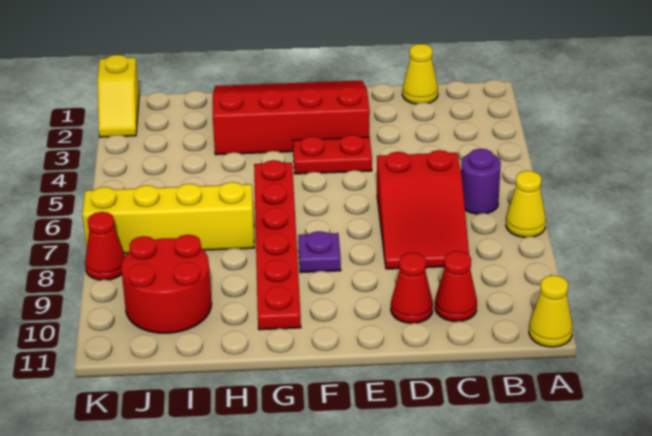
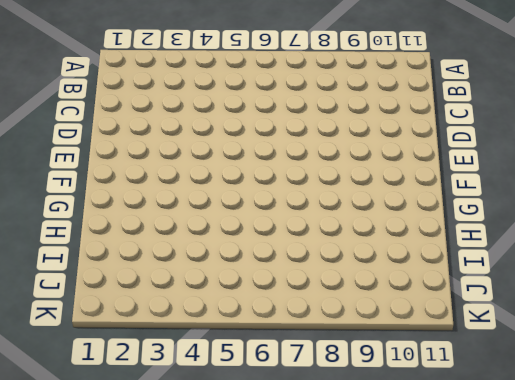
none -> yellow 1x1 cone [506,171,546,237]
none -> yellow 1x1 cone [529,275,572,347]
none -> purple 1x1 round brick [461,149,501,214]

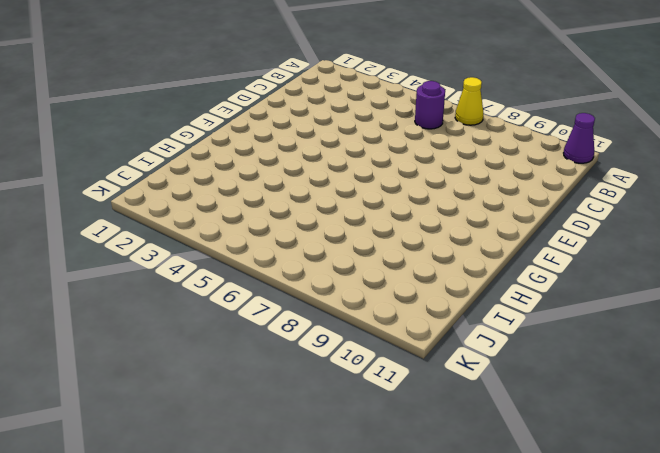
purple 1x1 cone [564,113,595,163] -> yellow 1x1 cone [529,275,572,347]
none -> yellow 1x1 cone [402,44,438,104]
none -> red 2x3 slope [377,150,469,269]
none -> red 1x1 cone [435,251,477,322]

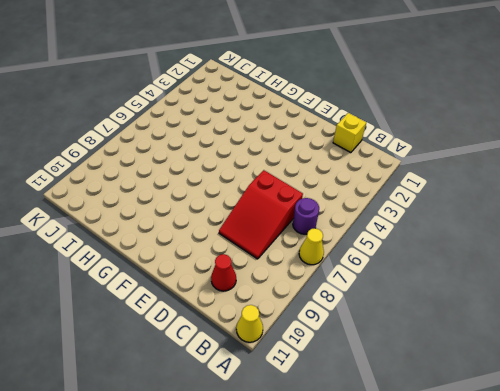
yellow 1x1 brick [333,113,366,153] -> yellow 1x1 cone [402,44,438,104]
none -> red 1x1 cone [391,253,433,323]
none -> red 3x4 slope [213,80,370,155]
none -> red 1x2 plate [293,135,372,174]

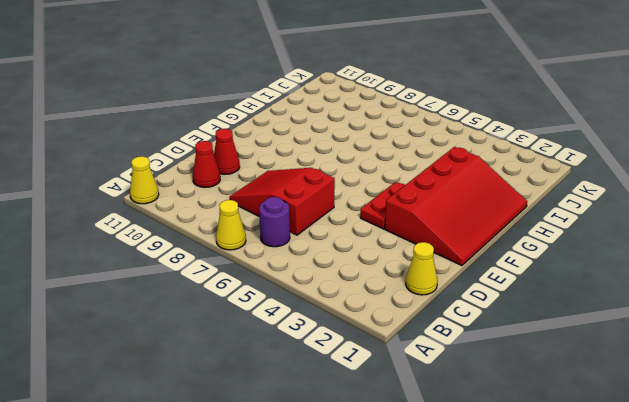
none -> purple 1x1 plate [298,231,341,273]
none -> red 1x6 plate [254,160,301,330]
none -> yellow 1x4 brick [82,182,254,253]

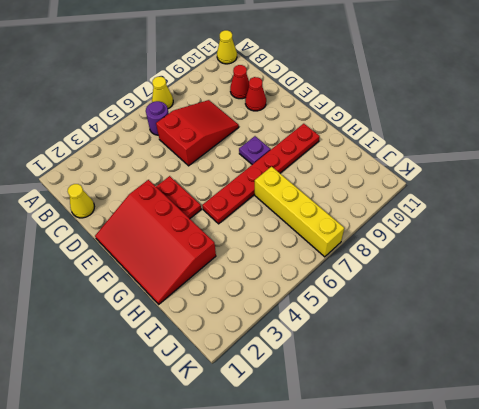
none -> red 2x2 round brick [121,235,212,333]
none -> yellow 1x2 slope [97,55,139,137]
none -> red 1x1 cone [85,212,125,280]

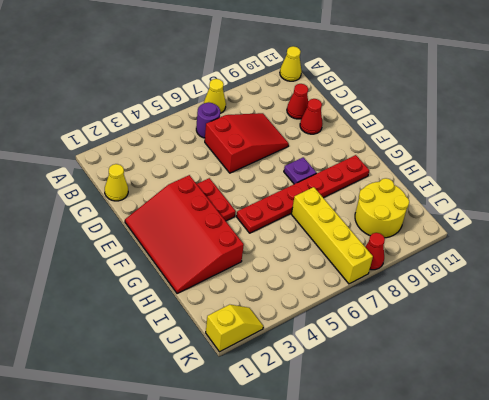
yellow 2x2 round brick [355,178,409,238] -> red 2x2 round brick [121,235,212,333]

